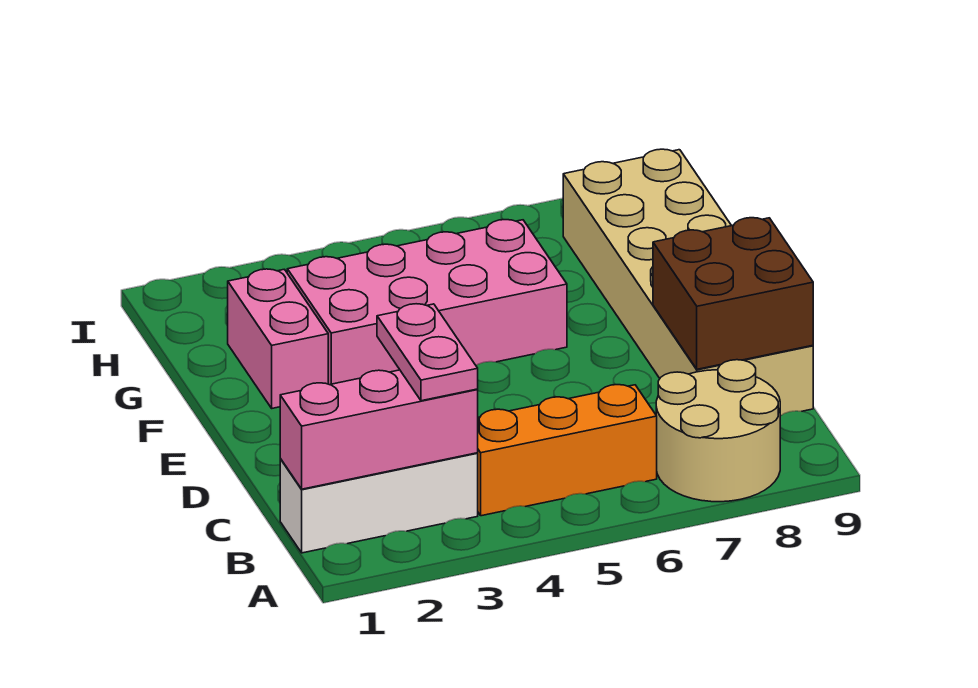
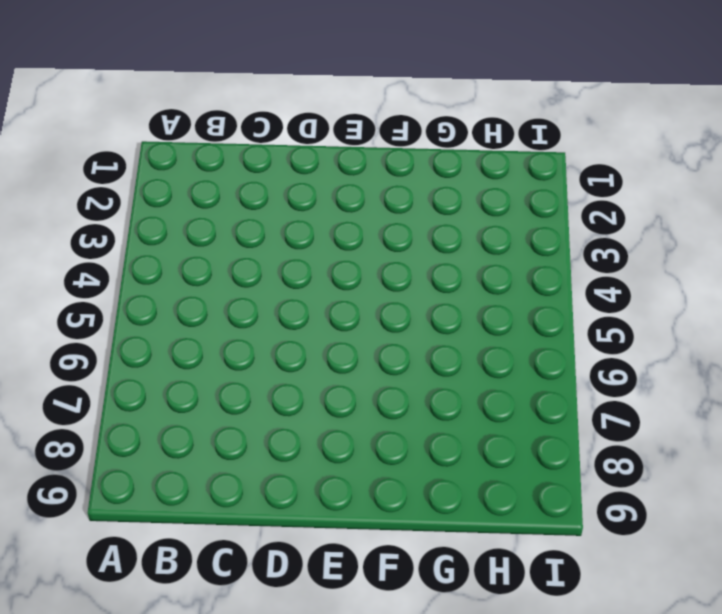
none -> tan 2x2 round brick [656,360,780,502]
none -> white 1x3 brick [280,453,478,553]

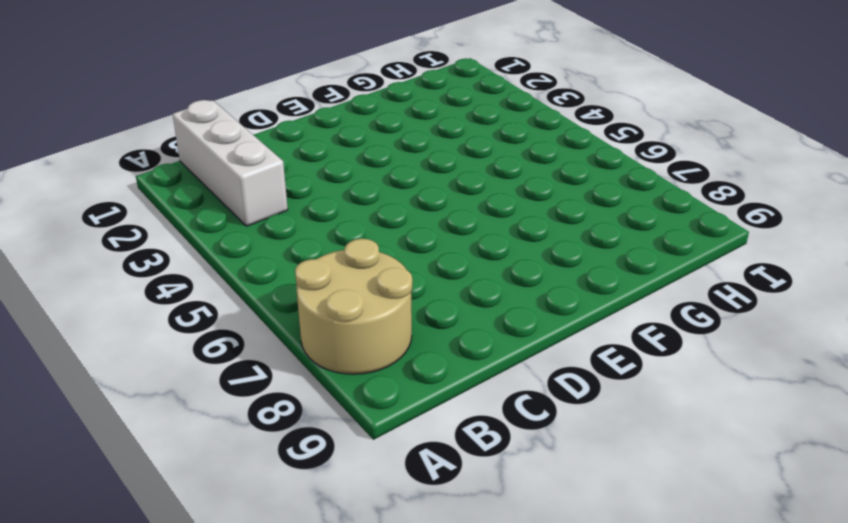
none -> orange 1x3 brick [478,385,657,516]
none -> tan 2x6 brick [563,149,813,416]

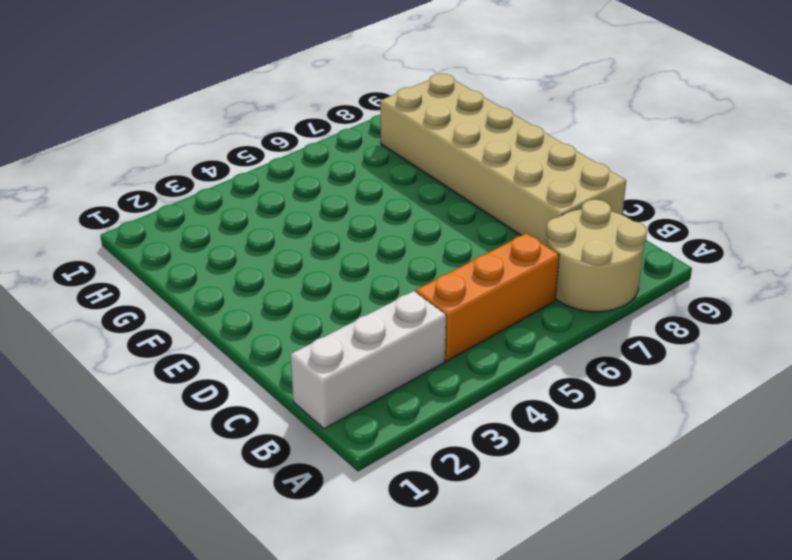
none -> pink 1x2 brick [228,269,328,408]
none -> pink 2x4 brick [287,220,567,385]

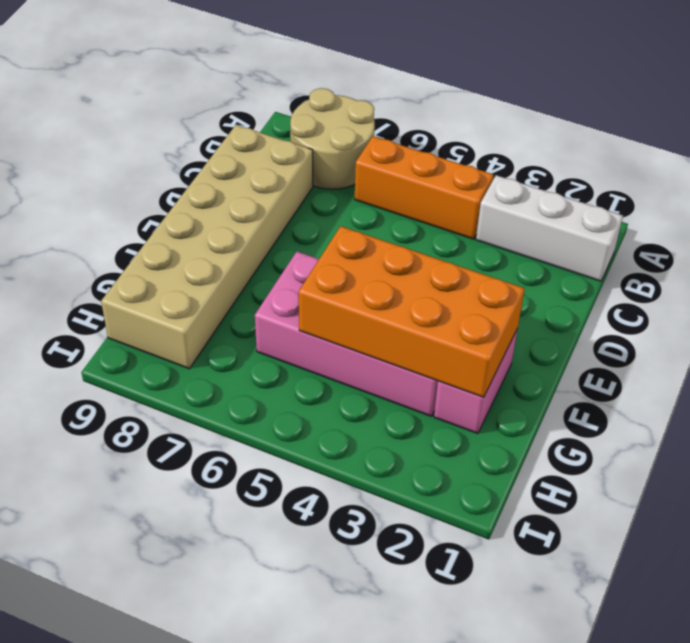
orange 2x4 brick [299,226,525,397] -> none
none -> pink 1x3 brick [280,370,478,489]
none -> brown 2x2 brick [653,218,813,369]

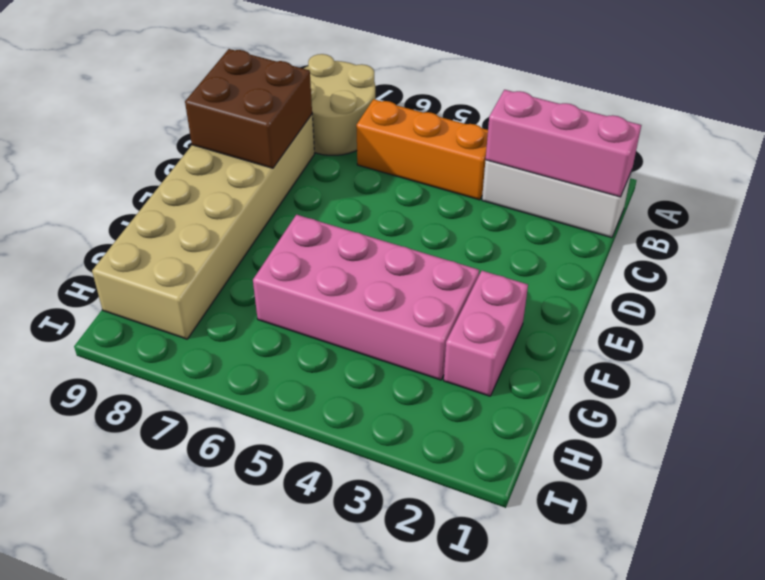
none -> pink 1x2 plate [377,304,478,401]

